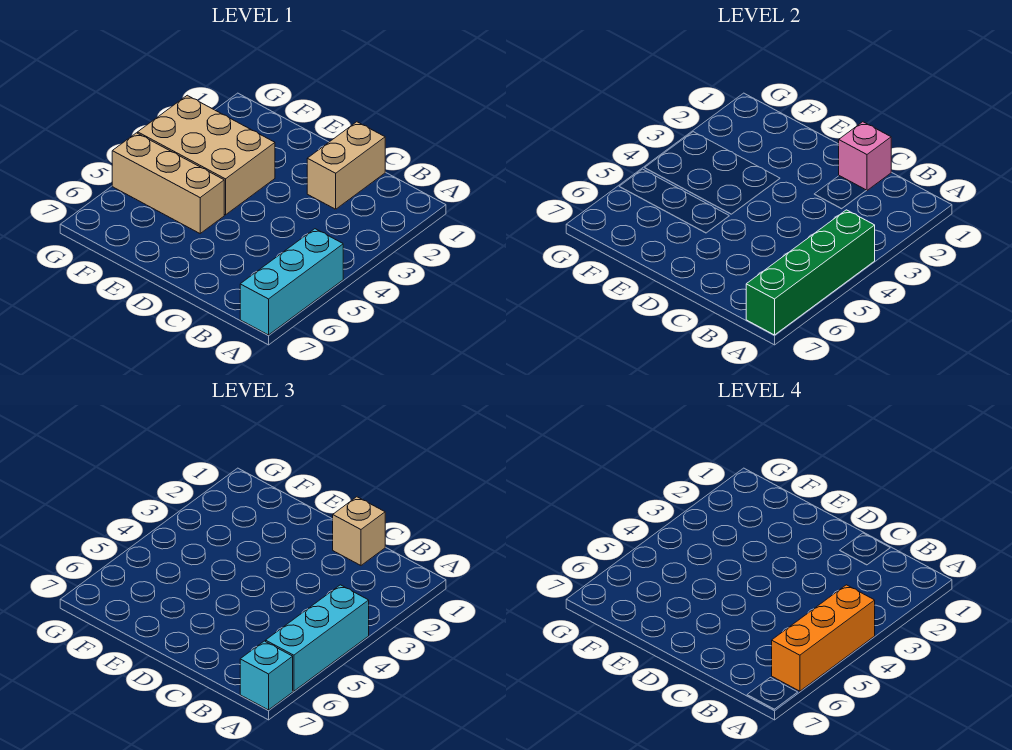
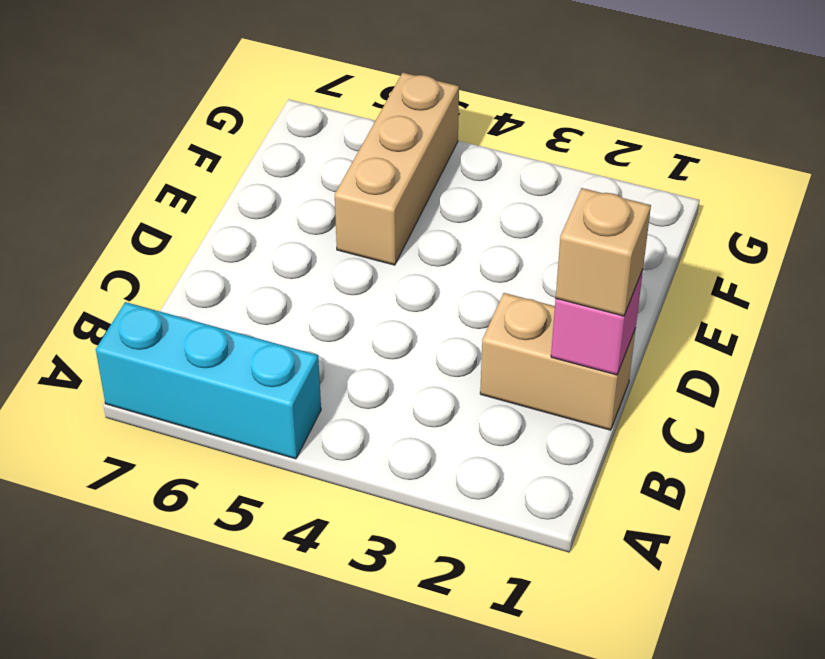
none -> tan 2x3 brick [138,95,275,215]
none -> green 1x4 brick [746,210,875,335]

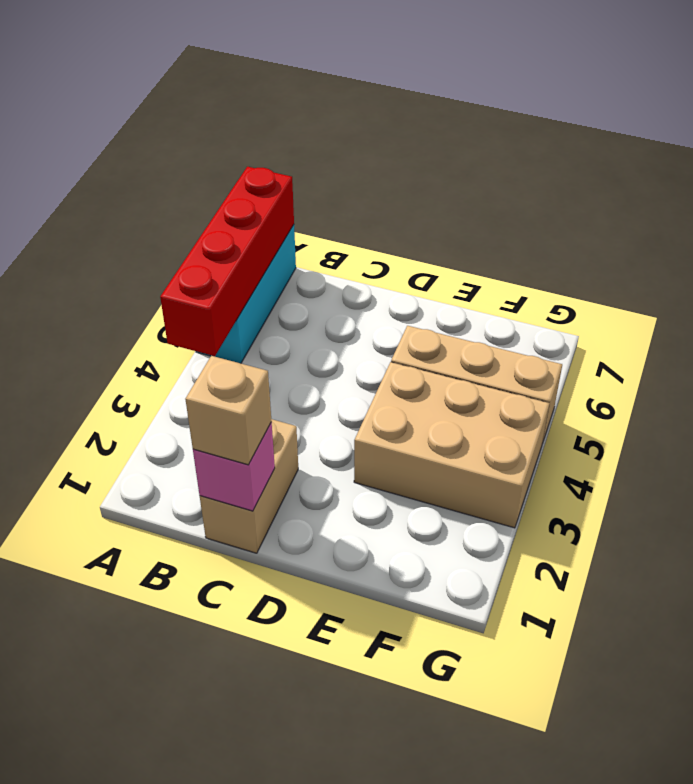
red 1x4 brick [160,167,294,356] -> green 1x4 brick [746,210,875,335]
none -> cyan 1x3 brick [266,585,369,691]
none -> cyan 1x1 brick [240,641,293,710]

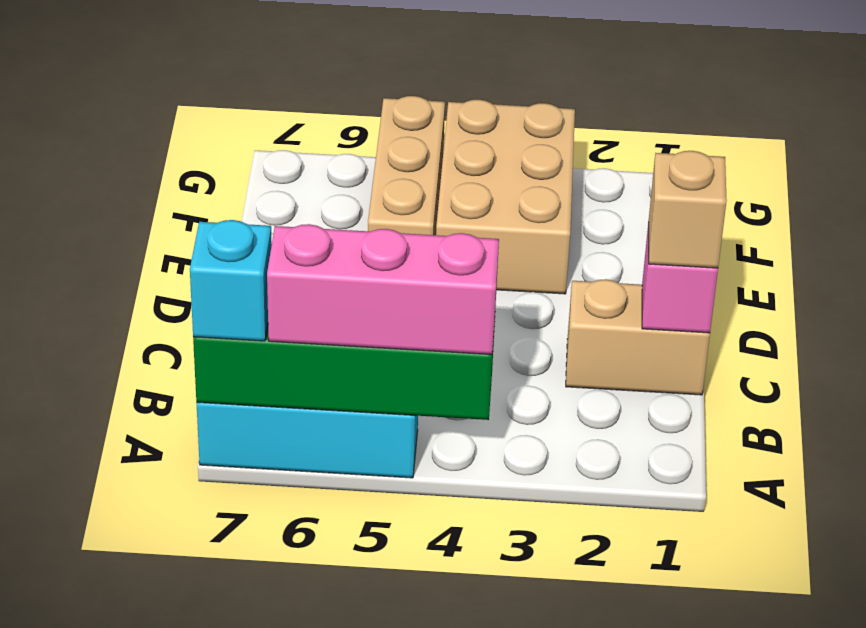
pink 1x3 brick [267,224,499,355] -> cyan 1x3 brick [266,585,369,691]
none -> orange 1x3 brick [772,585,875,691]

